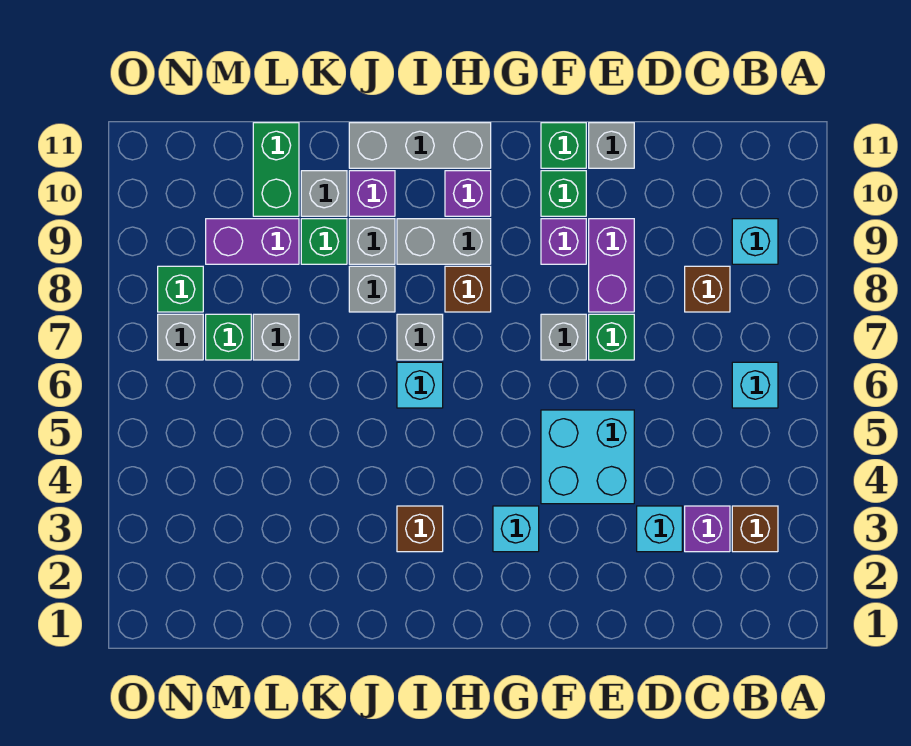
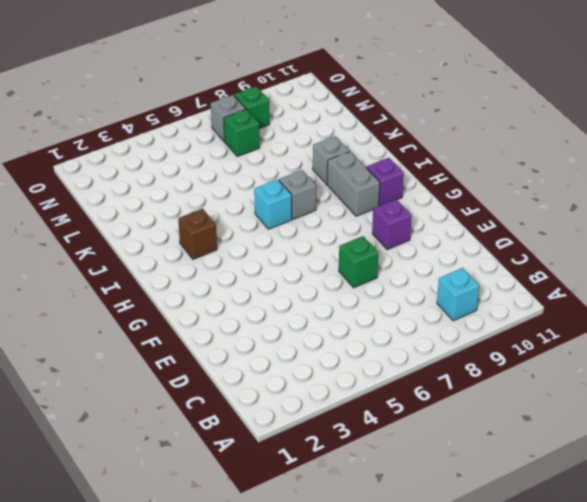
none -> brown 1x1 brick [732,506,778,552]
none -> cyan 1x1 brick [732,362,778,408]
none -> purple 1x1 brick [685,506,730,552]
none -> brown 1x1 brick [685,266,730,312]

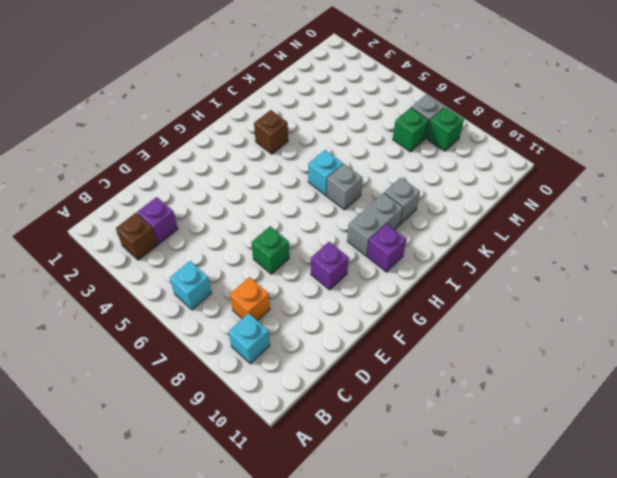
orange 1x1 brick [230,277,270,321] -> brown 1x1 brick [685,266,730,312]
none -> cyan 1x1 brick [637,506,682,552]
none -> cyan 2x2 brick [541,410,634,504]
none -> purple 1x2 brick [589,219,634,312]
none -> grey 1x1 brick [589,123,634,168]

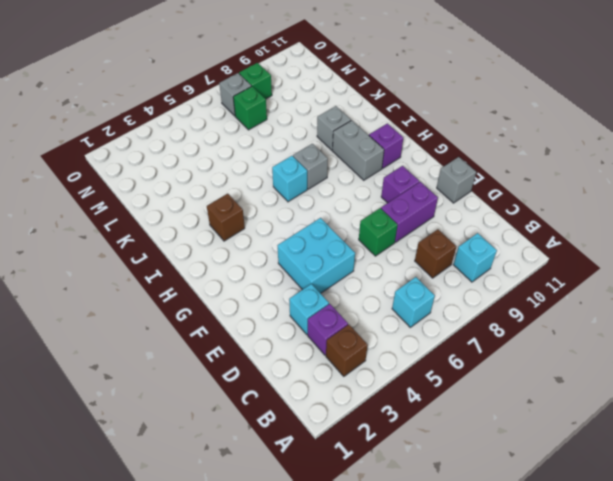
none -> grey 1x1 brick [541,314,586,360]
none -> green 1x1 brick [541,171,586,216]
none -> green 1x1 brick [541,123,586,168]
none -> cyan 1x1 brick [493,506,539,552]

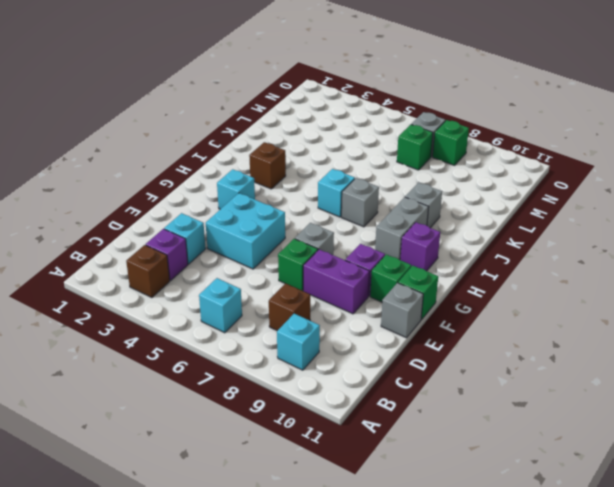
none -> brown 1x1 brick [445,266,491,312]
none -> grey 1x3 brick [349,123,491,168]
none -> grey 1x1 brick [349,266,395,312]
none -> purple 1x1 brick [349,171,395,216]

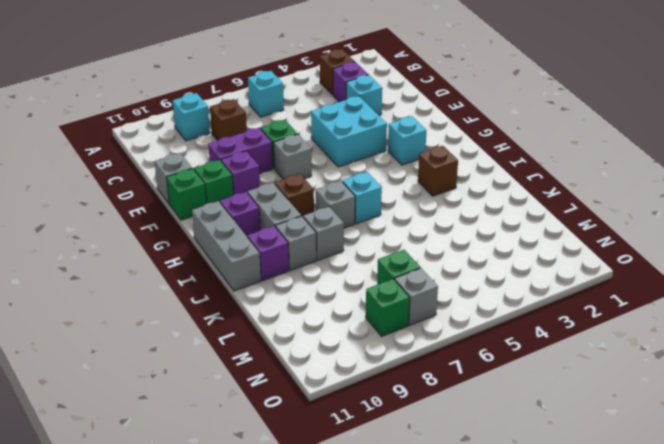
none -> green 1x1 brick [301,219,347,264]
none -> grey 1x1 brick [301,171,347,216]
none -> grey 1x1 brick [253,314,299,360]
none -> purple 1x2 brick [206,219,299,264]

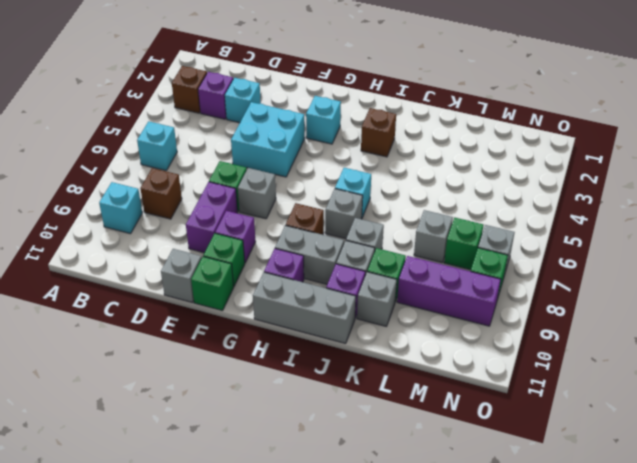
purple 1x3 brick [397,256,501,326] -> purple 1x2 brick [206,219,299,264]
none -> green 1x2 brick [253,123,299,216]

